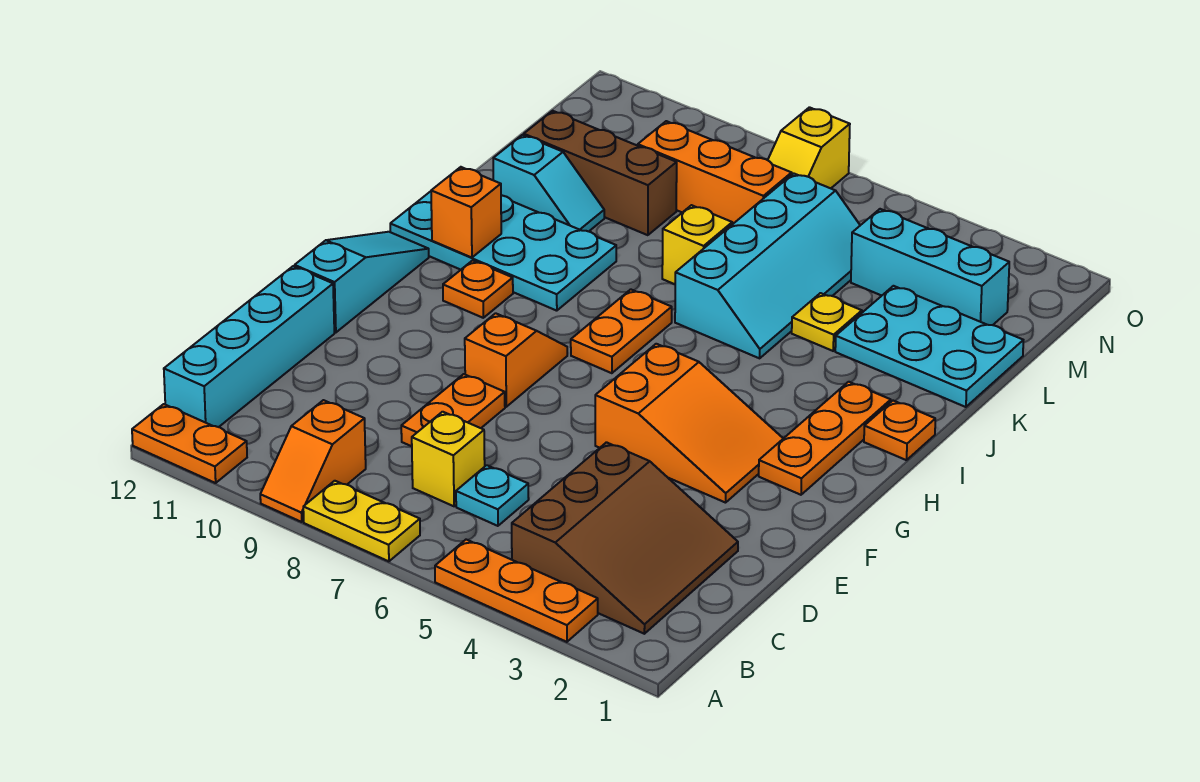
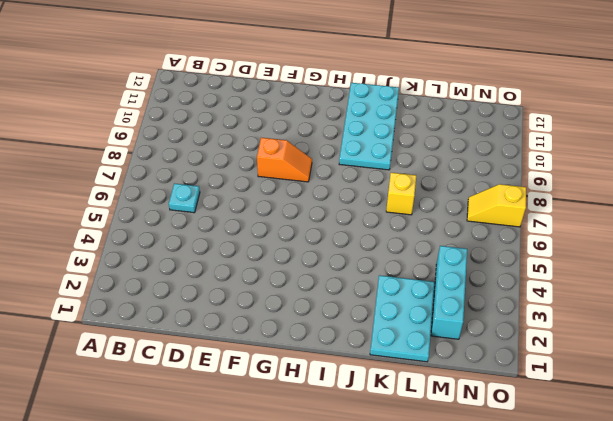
none -> orange 1x3 plate [435,540,598,642]
none -> yellow 1x2 plate [303,481,420,561]
none -> orange 1x2 slope [260,400,366,522]

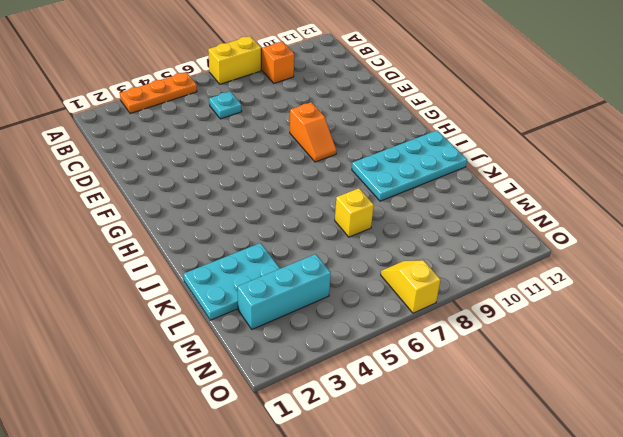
yellow 1x2 brick [208,36,261,84] -> yellow 1x2 plate [303,481,420,561]
none -> orange 1x2 plate [132,404,247,483]
none -> brown 3x3 slope [512,442,738,634]
none -> cyan 1x4 brick [164,266,334,427]

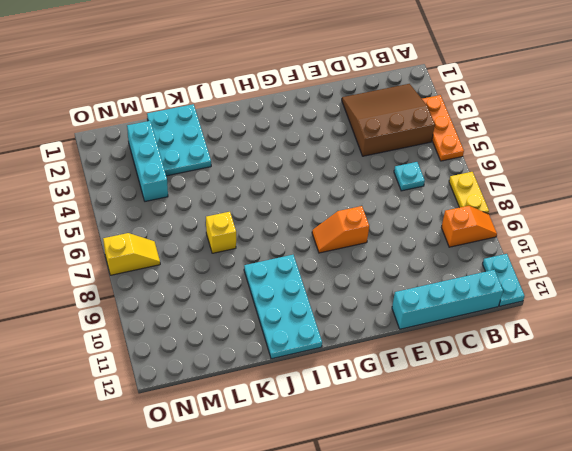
cyan 1x2 plate [483,254,525,306] -> orange 1x2 plate [132,404,247,483]
none -> yellow 1x1 brick [412,412,485,506]
none -> orange 1x2 plate [401,374,505,446]
none -> orange 2x3 slope [595,344,783,503]

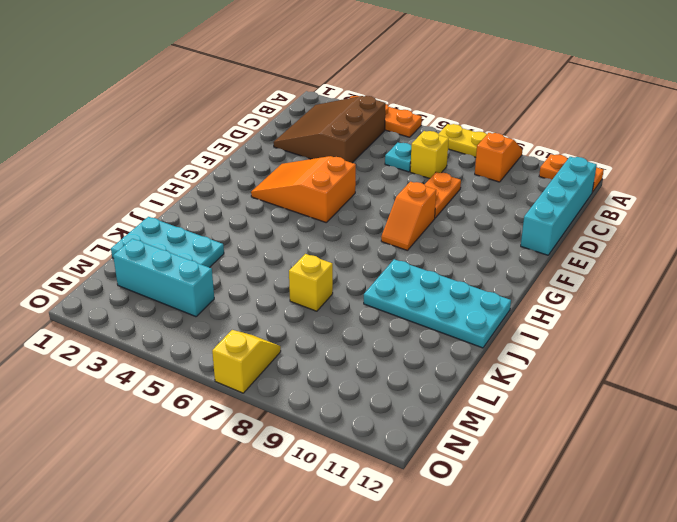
none -> cyan 1x3 slope [295,232,429,332]
none -> orange 1x3 plate [759,382,891,495]
none -> orange 1x2 plate [571,289,672,373]

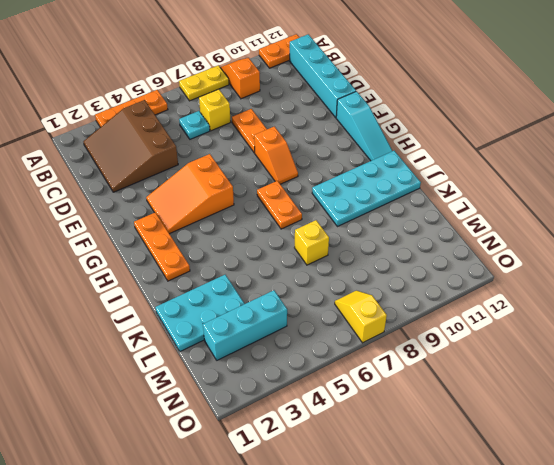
none -> orange 1x1 plate [443,260,513,318]
none -> orange 1x1 plate [864,401,935,460]
none -> cyan 2x4 slope [675,173,860,358]

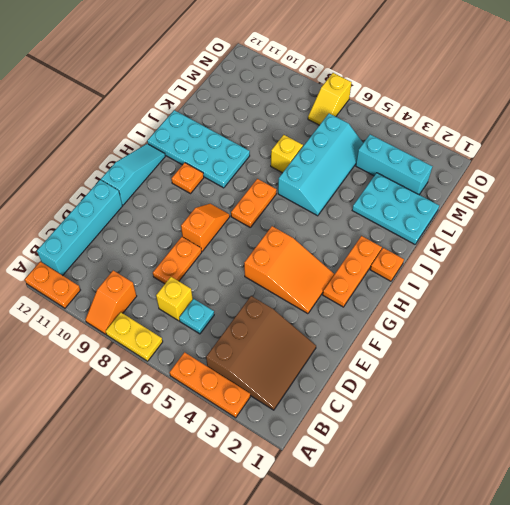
none -> yellow 1x1 plate [792,293,862,351]
none -> cyan 1x2 slope [493,135,604,231]
none -> brown 1x3 brick [524,111,677,235]

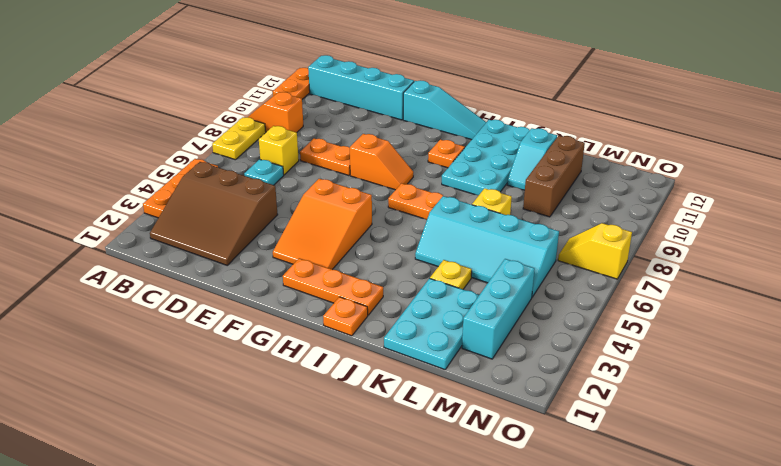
none -> orange 1x3 brick [638,121,792,224]
none -> orange 1x1 brick [431,167,501,258]

